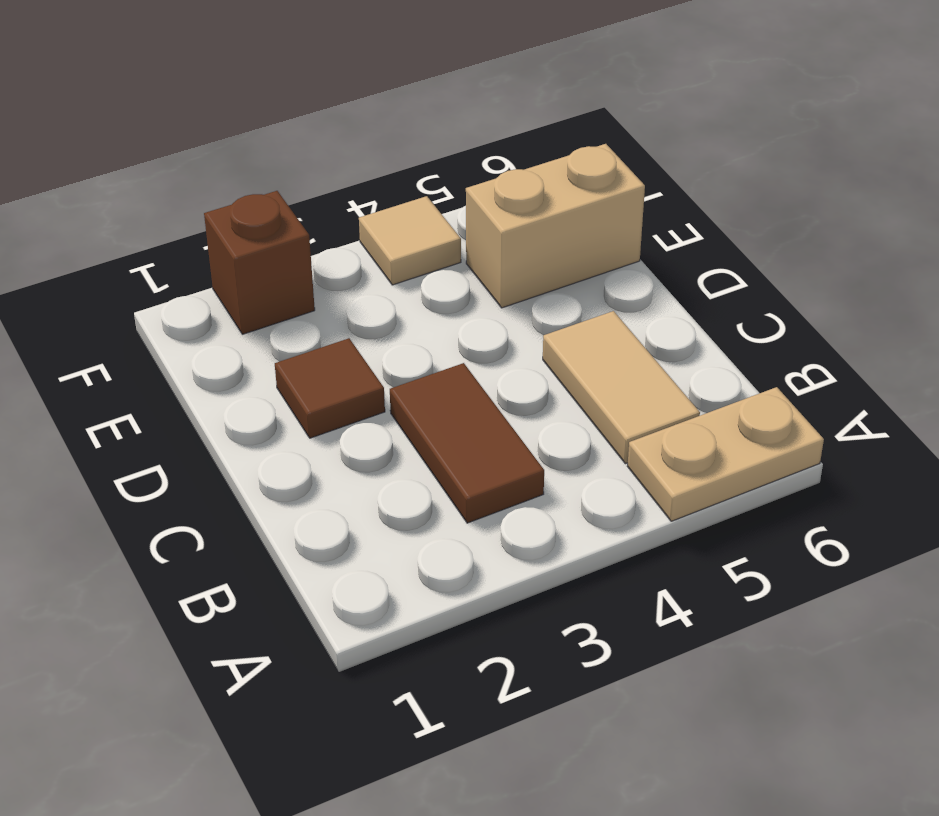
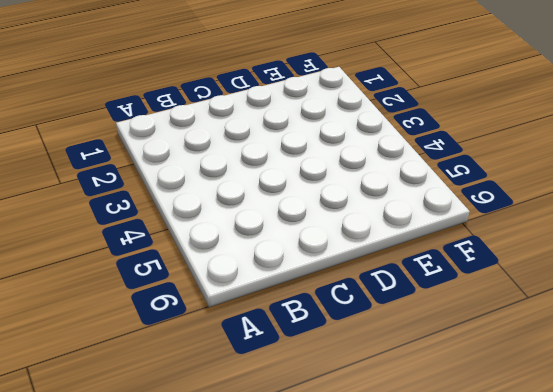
none -> tan 1x2 plate [627,387,824,521]
none -> brown 1x2 tile [390,363,544,523]

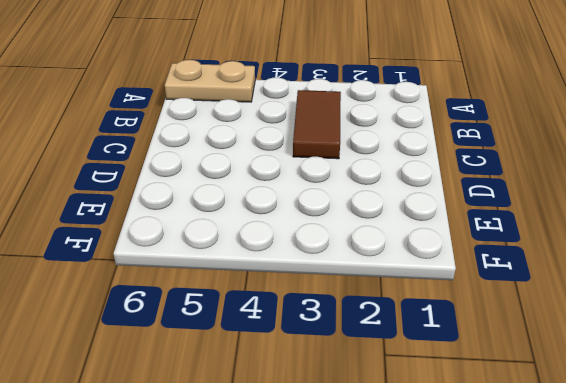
none -> tan 1x2 tile [543,311,700,464]
none -> brown 1x1 tile [275,338,385,438]

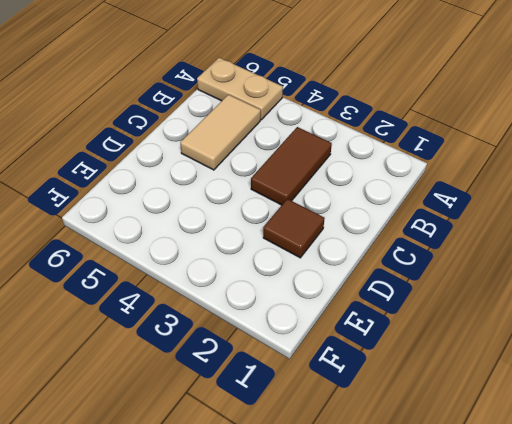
none -> tan 1x2 brick [466,144,645,308]
none -> brown 1x1 brick [204,191,315,334]

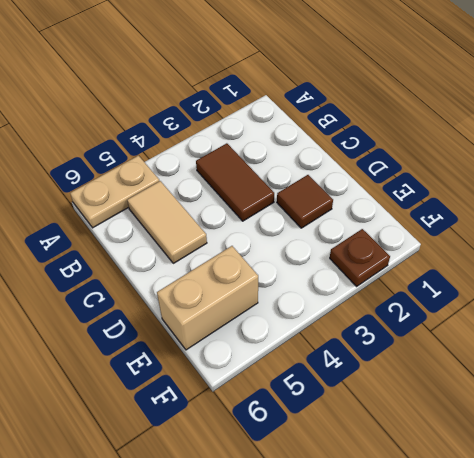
brown 1x1 plate [330,229,390,286] -> brown 1x1 brick [204,191,315,334]
none -> tan 1x1 tile [359,196,461,285]

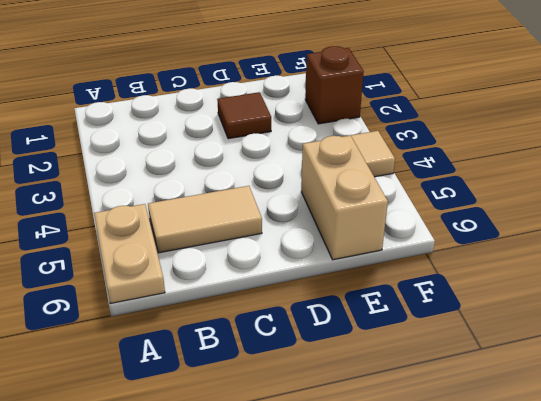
none -> brown 1x2 tile [390,363,544,523]

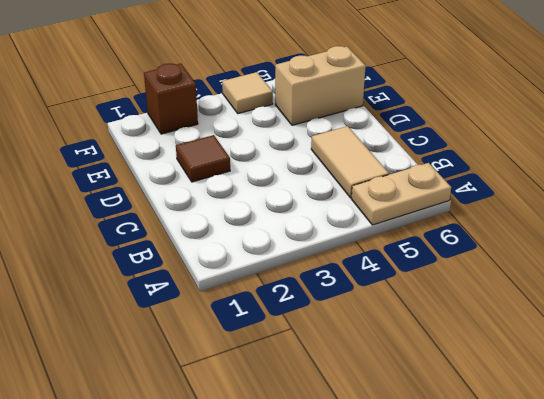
none -> brown 1x2 tile [390,363,544,523]

